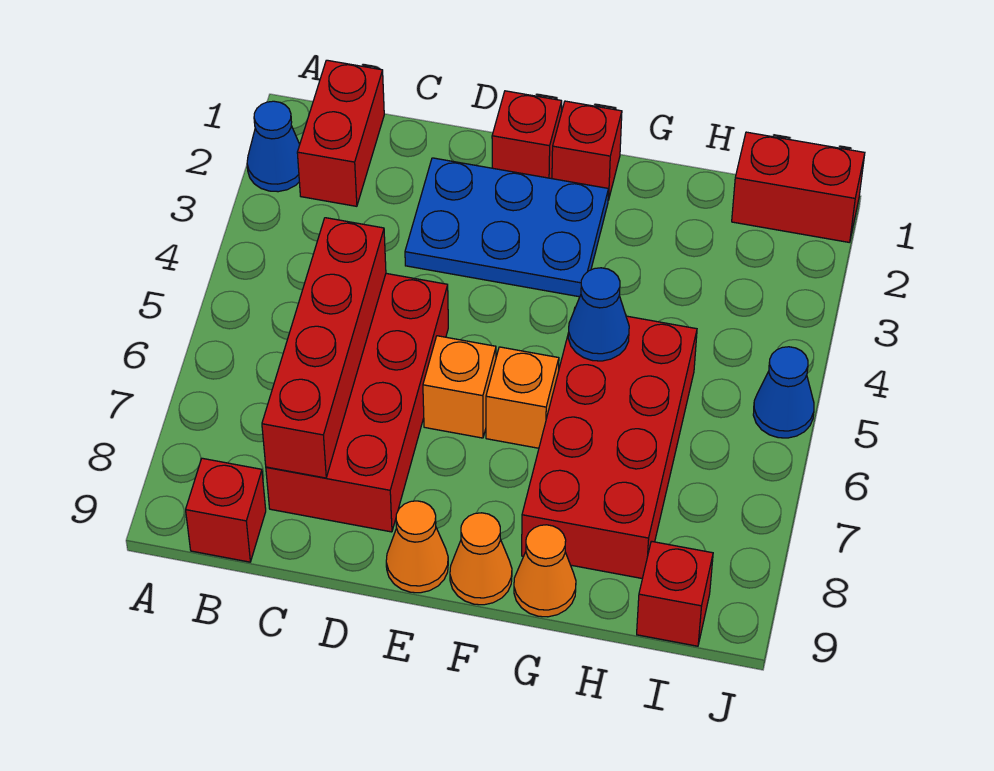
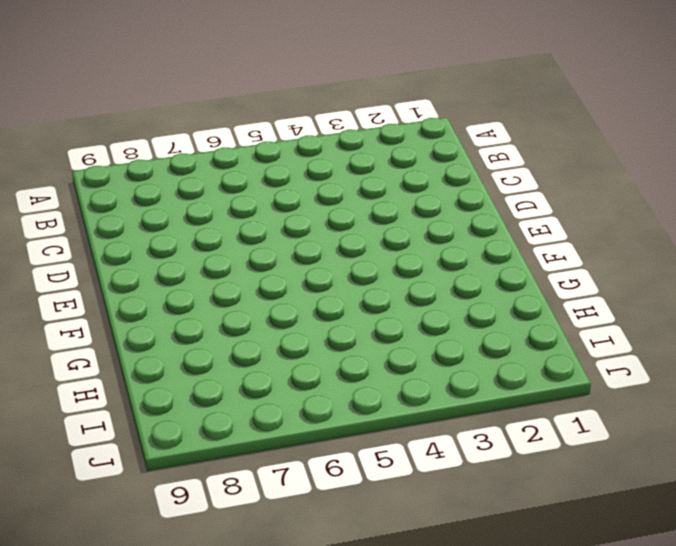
none -> blue 1x1 cone [247,101,300,192]
none -> red 1x2 brick [297,60,384,206]
none -> red 1x1 brick [186,458,266,562]

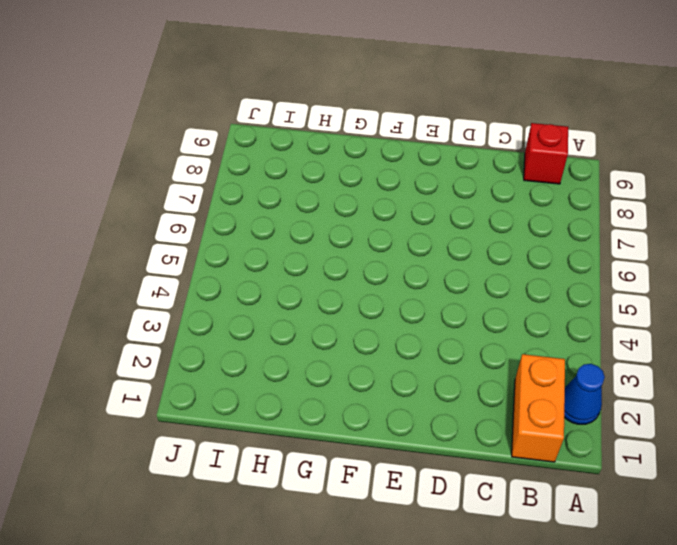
orange 1x2 brick [512,354,565,462] -> red 1x2 brick [297,60,384,206]
none -> red 2x4 brick [266,273,448,532]
none -> blue 2x3 plate [405,158,609,297]
none -> red 1x1 brick [492,91,562,179]

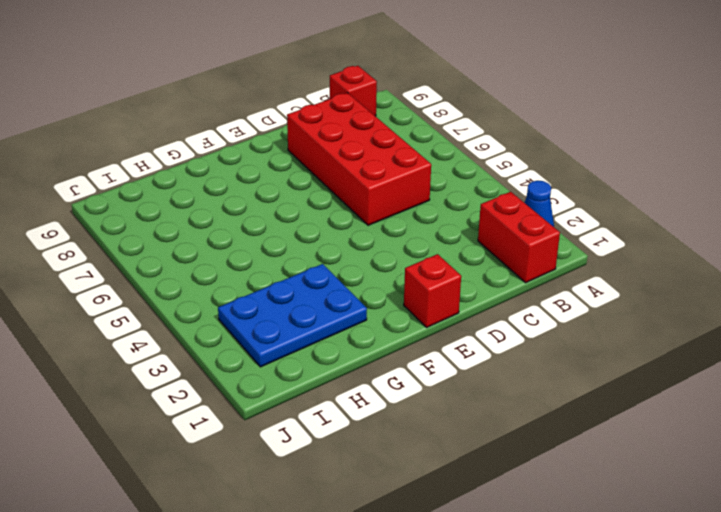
blue 2x3 plate [218,264,367,367] -> blue 2x3 plate moved to [405,158,609,297]
none -> orange 1x1 brick [423,336,496,438]
none -> orange 1x1 cone [386,501,448,593]
none -> red 1x1 brick [552,101,622,200]

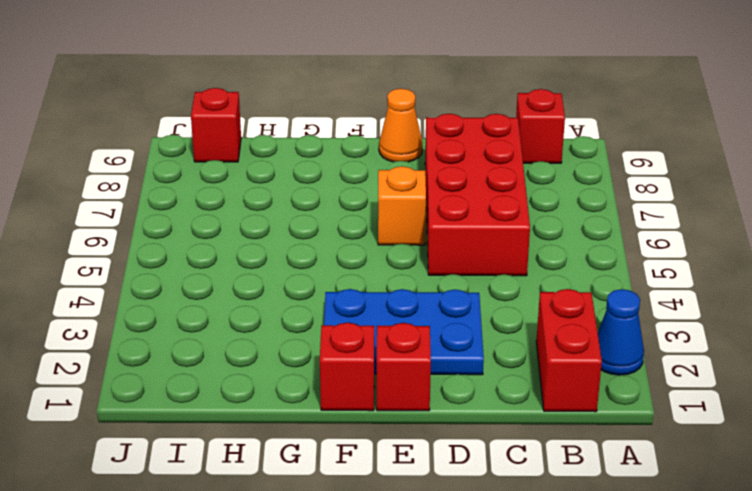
none -> orange 1x1 brick [486,347,559,448]
none -> orange 1x1 cone [450,513,512,605]
none -> red 2x4 brick [522,316,697,579]

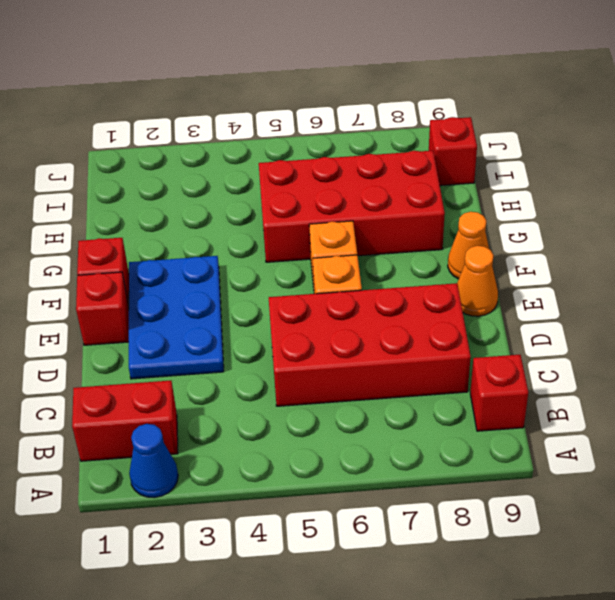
none -> orange 1x1 cone [514,525,576,617]
none -> red 1x2 brick [732,132,865,242]
none -> blue 1x1 cone [753,347,814,438]

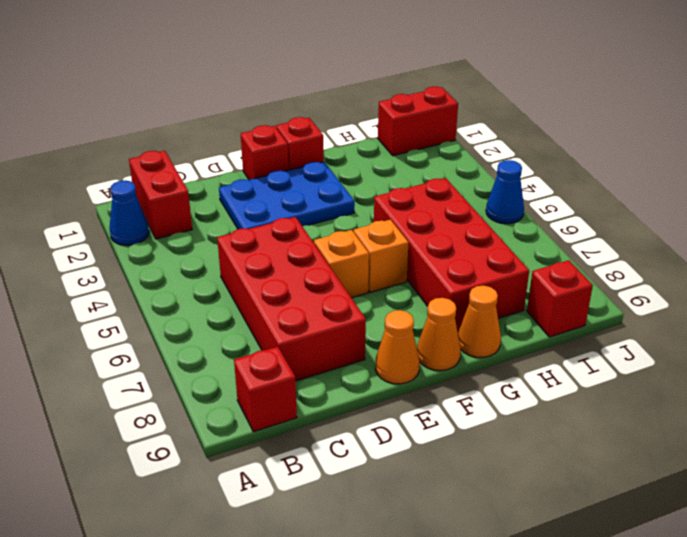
none -> red 1x4 brick [262,218,386,478]
none -> blue 1x1 cone [568,268,629,361]

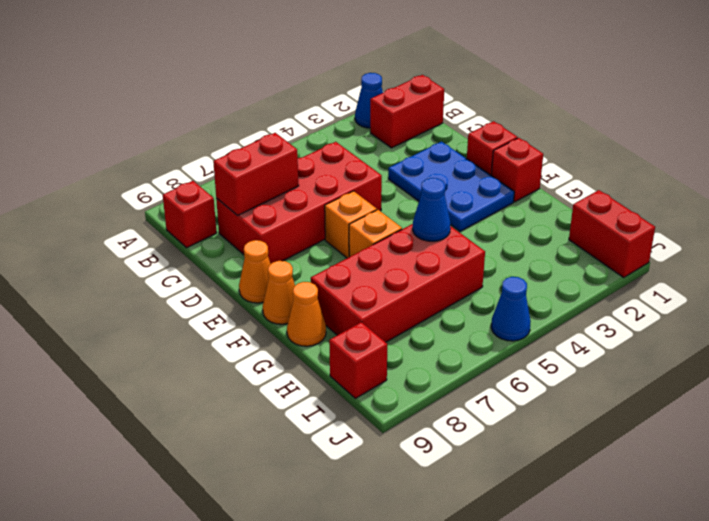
red 1x2 brick [213,133,299,216] -> red 1x4 brick [262,218,386,478]

